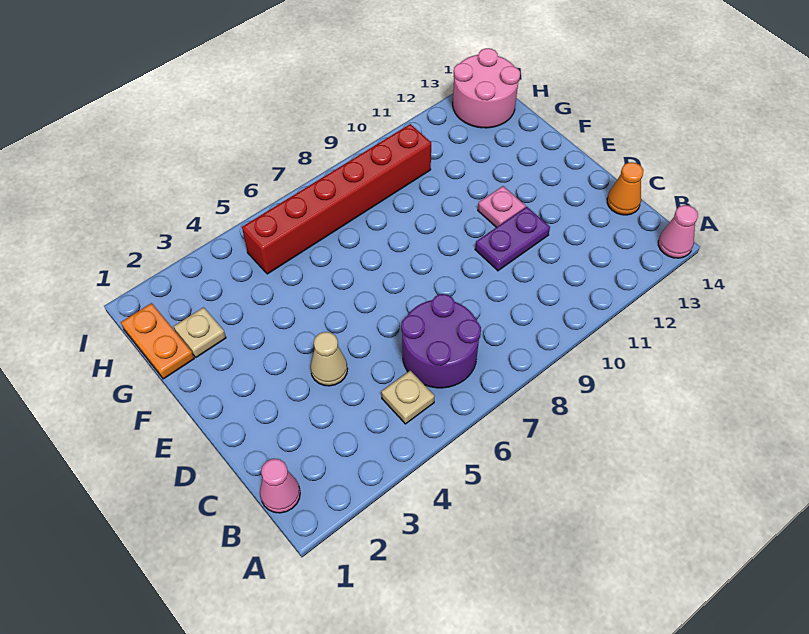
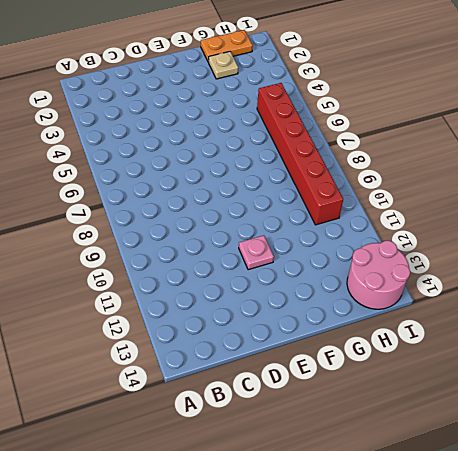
none -> pink 1x1 cone [658,205,698,258]
none -> pink 1x1 cone [260,459,300,513]
none -> tan 1x1 plate [381,370,434,424]

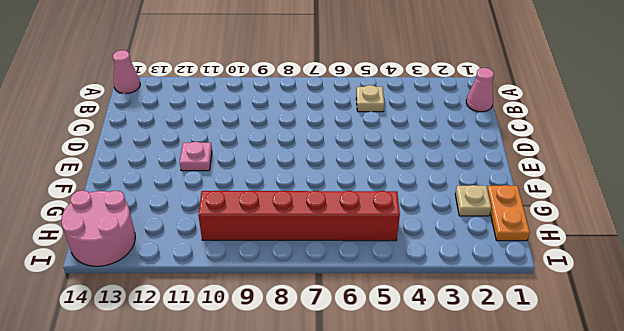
none -> purple 2x2 round brick [401,294,481,388]
none -> orange 1x1 cone [607,162,643,215]
none -> tan 1x1 cone [310,332,348,386]

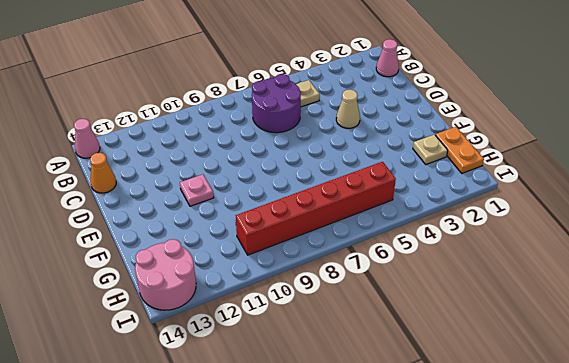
none -> purple 1x2 plate [475,207,550,271]

